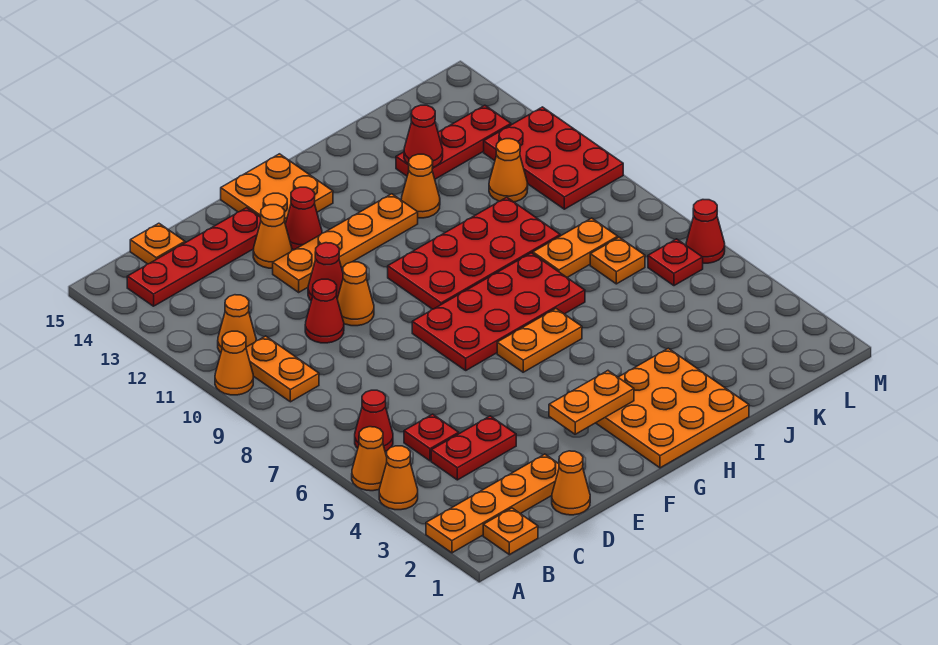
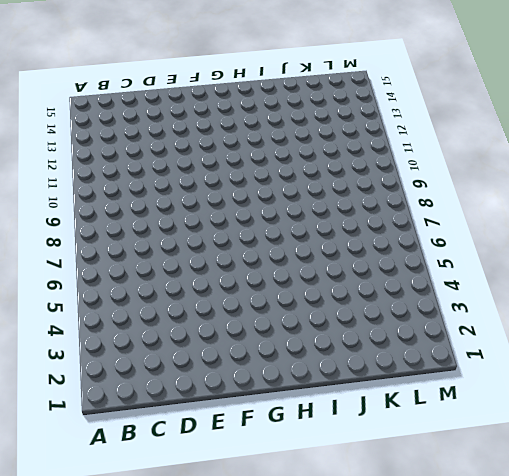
none -> orange 1x4 plate [426,454,559,553]
none -> orange 1x1 cone [379,446,418,510]
none -> orange 1x1 cone [352,427,387,491]
none -> orange 1x1 cone [215,331,253,395]

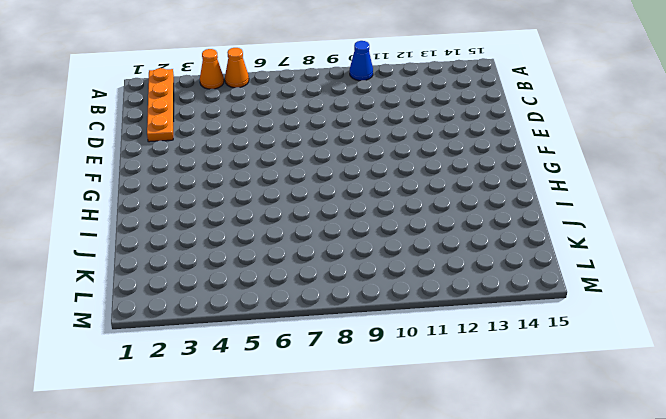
blue 1x1 cone [350,41,373,81] -> orange 1x1 cone [215,331,253,395]
none -> orange 1x1 plate [483,508,538,555]
none -> red 1x1 cone [355,390,393,452]
none -> orange 1x2 plate [246,336,319,402]
none -> orange 1x1 cone [218,295,256,353]

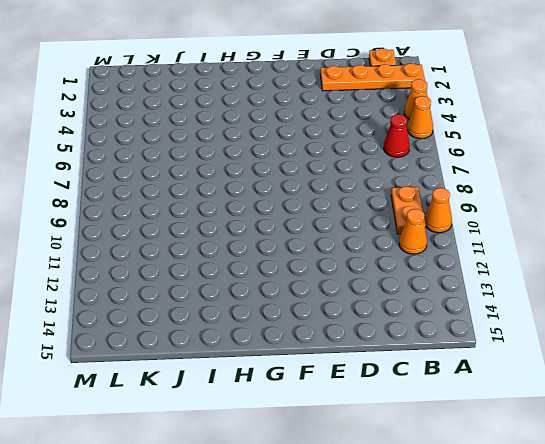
none -> red 1x4 plate [127,208,261,306]
none -> red 1x2 plate [431,416,516,480]
none -> red 1x1 plate [404,414,459,461]
none -> orange 1x1 plate [130,223,185,264]

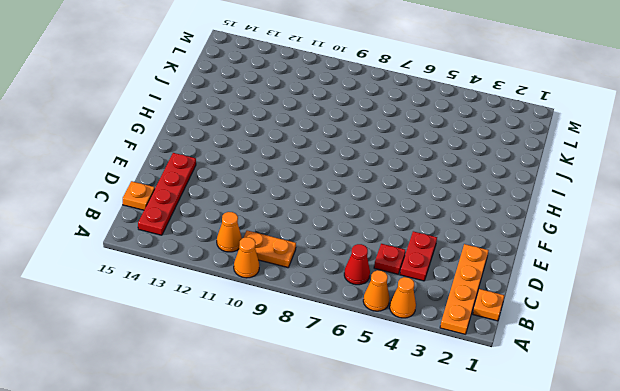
none -> orange 1x1 cone [552,451,590,515]
none -> red 1x1 cone [305,279,344,343]
none -> orange 1x1 cone [337,262,374,326]
none -> red 1x1 cone [308,243,343,301]

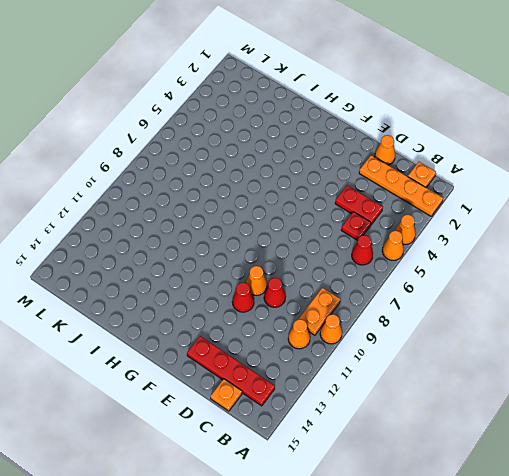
none -> orange 1x4 plate [273,194,418,292]
none -> orange 1x1 cone [253,205,292,268]
none -> red 2x4 plate [412,253,585,370]
none -> red 1x1 cone [285,187,322,250]

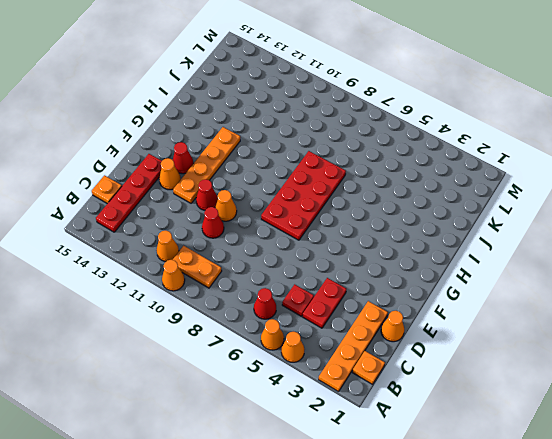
none -> orange 2x2 plate [221,154,333,224]
none -> orange 3x3 plate [596,348,749,468]
none -> orange 1x2 plate [497,309,582,372]
none -> red 2x4 plate [388,197,560,309]

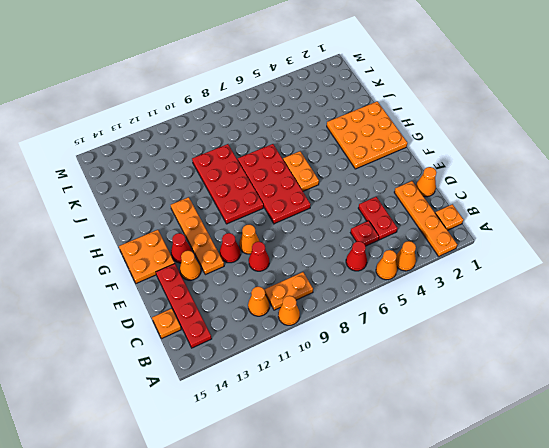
none -> orange 1x1 cone [401,154,440,218]
none -> orange 1x2 plate [533,218,618,277]
none -> red 1x3 plate [396,105,511,179]
none -> orange 1x1 plate [590,237,645,284]

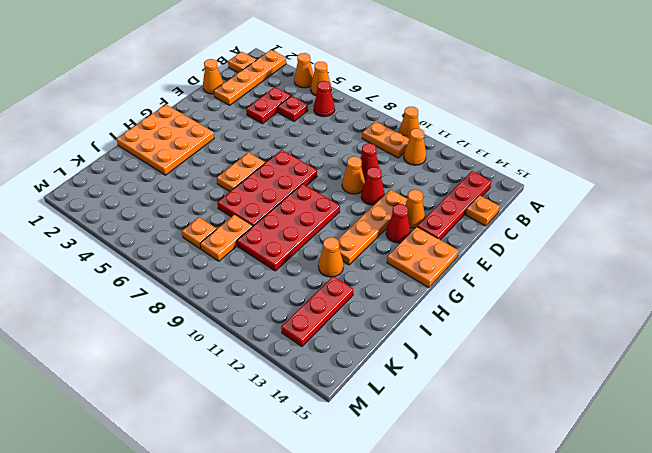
none -> orange 1x1 cone [489,139,528,202]
none -> red 1x1 plate [648,239,703,286]
none -> red 2x3 plate [484,107,623,209]
none -> red 1x1 cone [686,200,725,263]

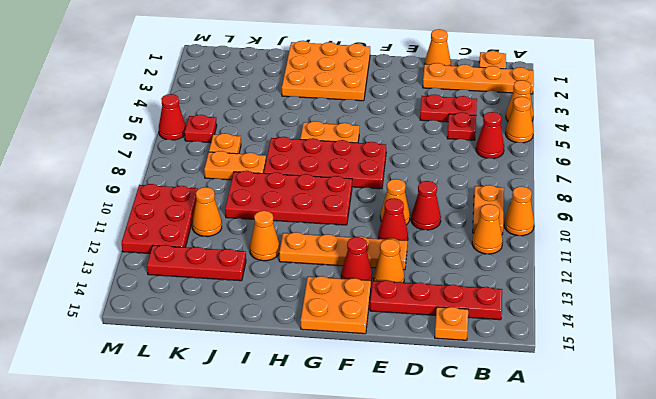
none -> orange 1x2 plate [549,371,634,434]
none -> red 1x1 cone [404,105,443,167]

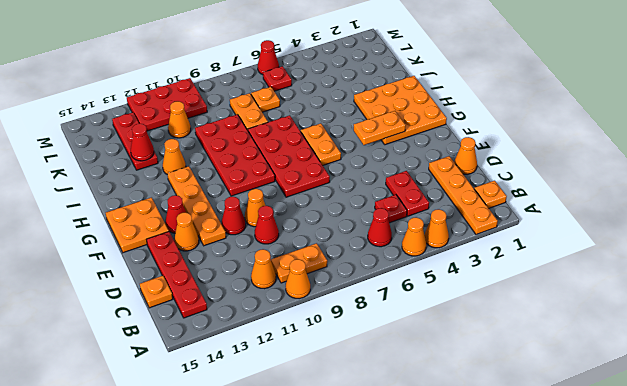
orange 1x2 plate [354,111,406,145] -> orange 1x2 plate turned to [549,371,634,434]

